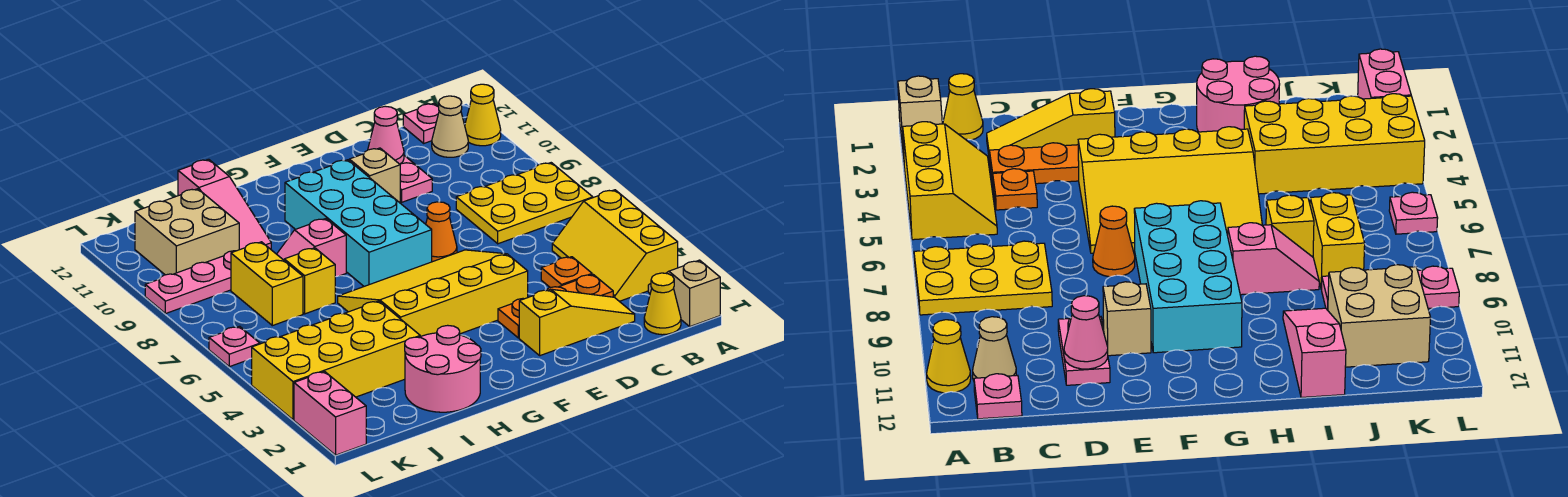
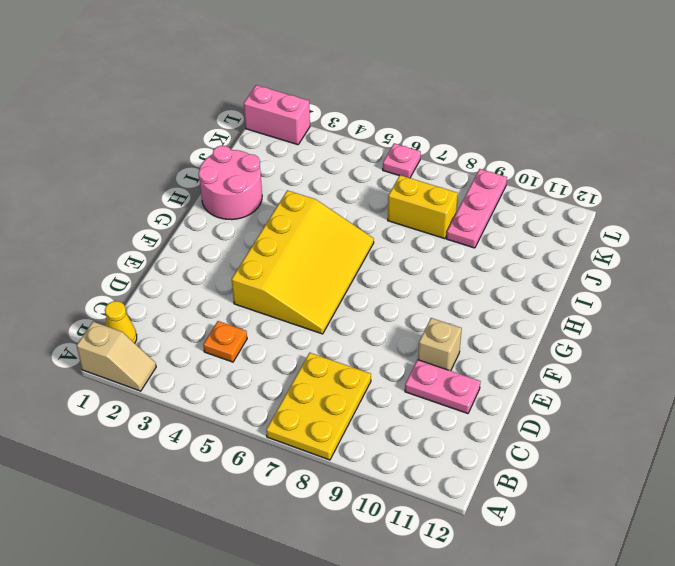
none -> yellow 2x3 slope [552,190,678,301]
none -> yellow 1x1 cone [465,84,501,146]
none -> tan 1x1 cone [432,96,468,157]

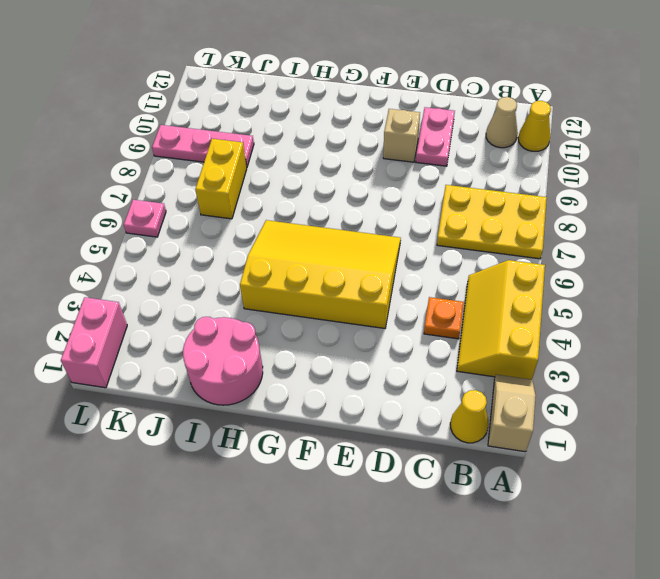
none -> pink 1x1 plate [403,103,439,143]
none -> yellow 1x3 slope [519,289,635,356]
none -> orange 1x3 plate [498,274,613,338]

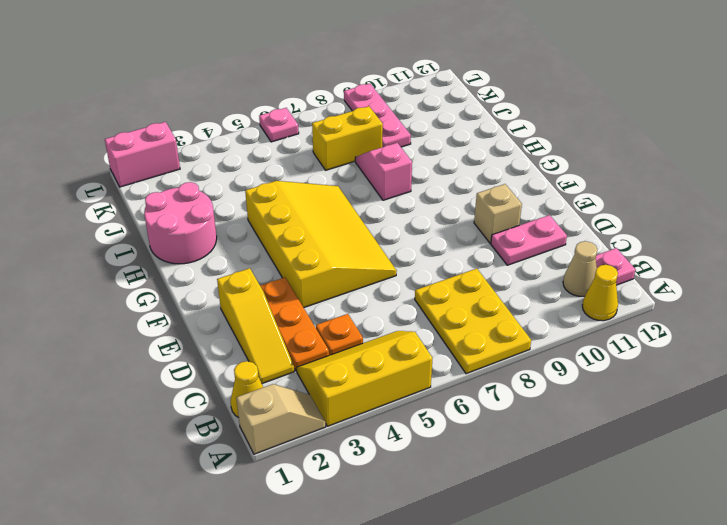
none -> orange 1x1 cone [426,202,457,262]
none -> cyan 2x4 brick [285,160,432,286]
none -> yellow 2x4 brick [252,301,420,420]

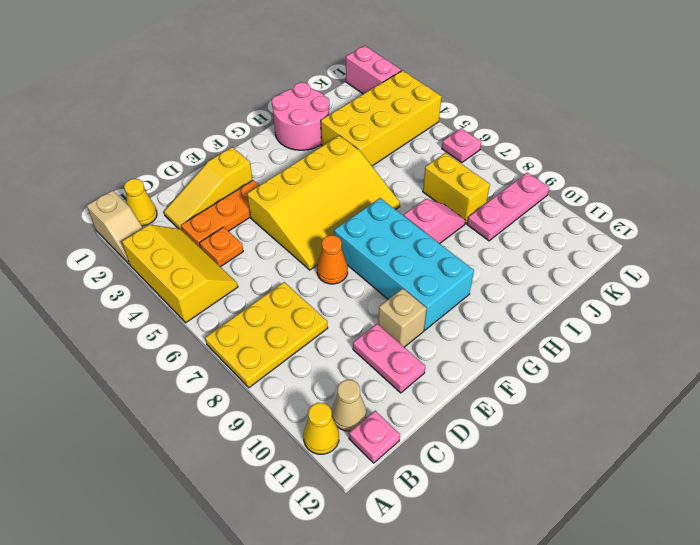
none -> yellow 1x1 brick [284,248,335,314]
none -> pink 1x3 slope [178,159,271,250]
none -> tan 2x2 brick [135,189,239,275]

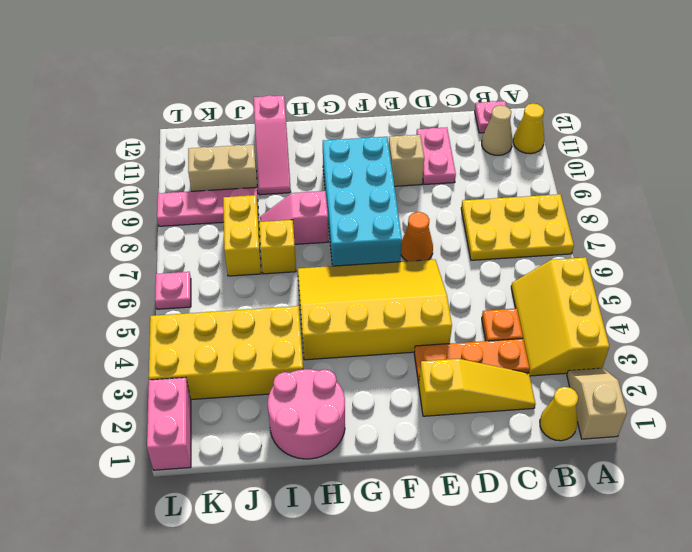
tan 1x2 brick [188,145,258,193] -> tan 2x2 brick [135,189,239,275]
none -> pink 1x1 cone [368,106,404,164]

